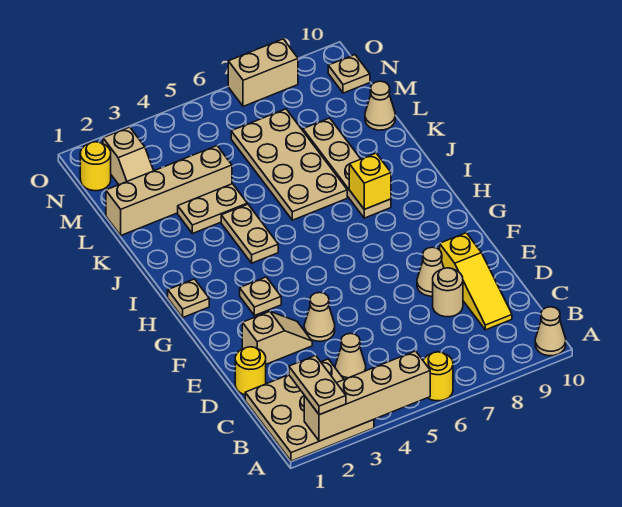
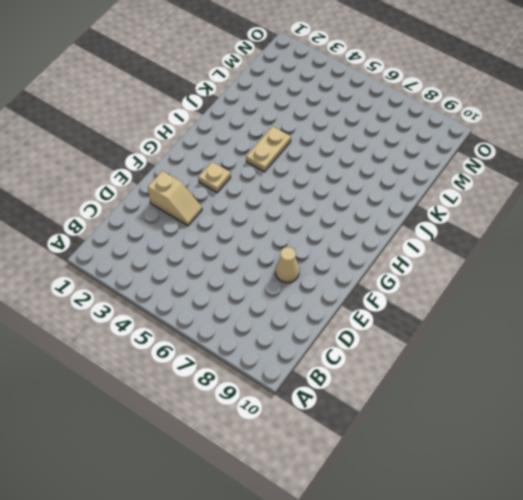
none -> tan 3x3 plate [245,359,374,461]
none -> yellow 1x1 round brick [423,352,453,401]
none -> tan 1x1 cone [535,307,566,356]

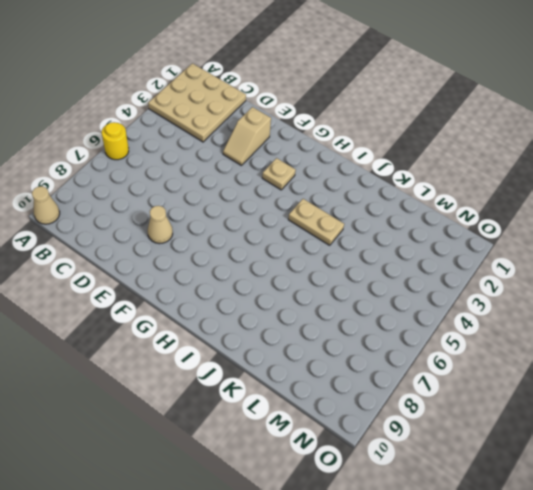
none -> tan 1x1 cone [335,333,366,379]
none -> yellow 1x3 slope [440,233,512,330]
none -> yellow 1x1 round brick [235,347,266,395]

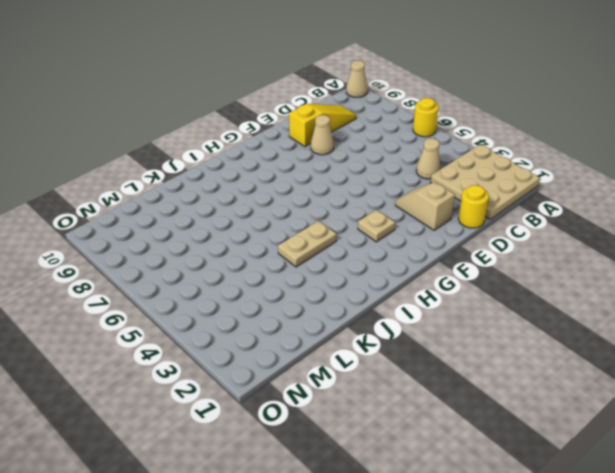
none -> tan 1x1 round brick [433,268,463,317]
none -> tan 1x1 cone [304,292,335,341]
none -> tan 1x1 plate [168,279,209,317]

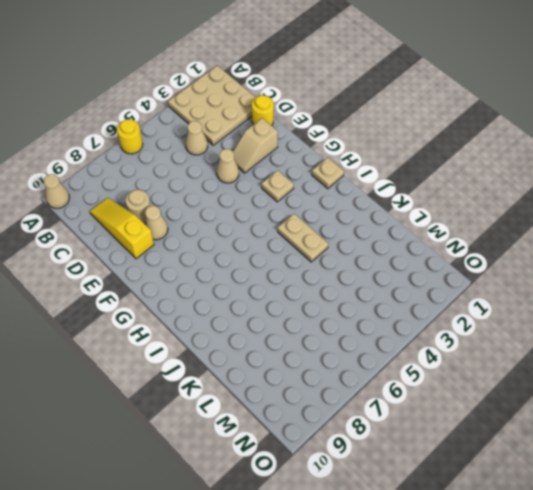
none -> tan 1x4 plate [303,118,391,218]
none -> tan 2x4 plate [231,109,347,220]
none -> tan 1x2 plate [178,184,247,234]

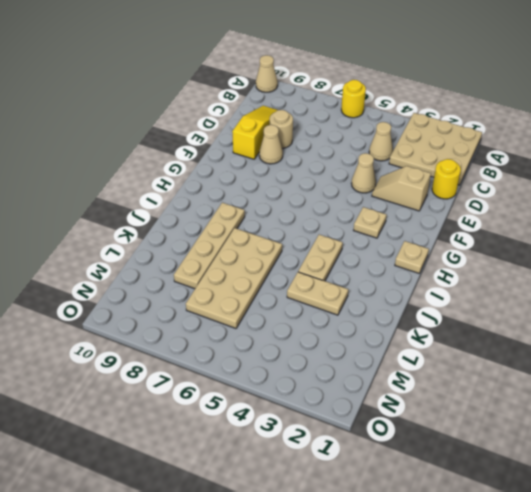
none -> tan 1x4 brick [106,146,232,235]
none -> tan 1x1 cone [365,81,395,130]
none -> tan 1x2 slope [103,127,154,185]

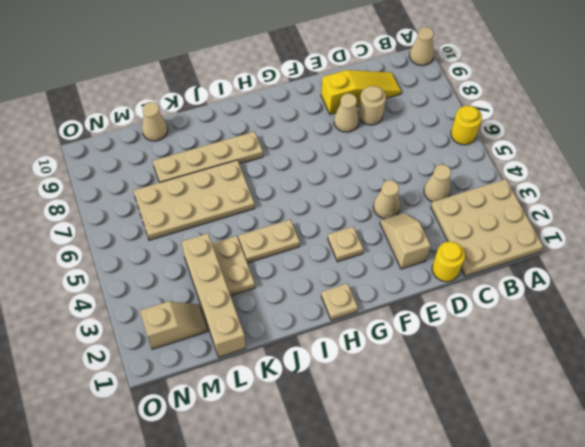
none -> yellow 1x1 round brick [80,142,111,191]
none -> tan 1x1 plate [328,55,370,93]
none -> tan 1x2 brick [228,39,298,106]

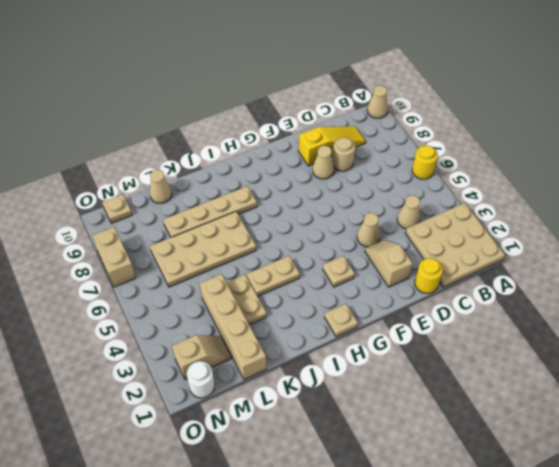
white 1x1 round brick [187,361,215,398] -> yellow 1x1 round brick [80,142,111,191]
none -> tan 1x4 brick [304,351,430,441]
none -> yellow 1x1 brick [349,153,391,209]
none -> tan 1x2 plate [289,356,346,415]

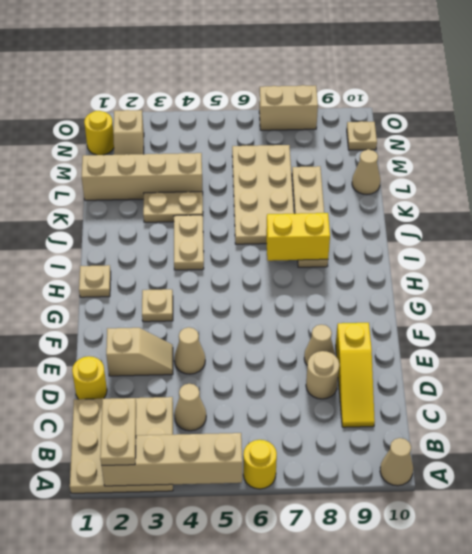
yellow 1x2 brick [266,213,330,261] -> yellow 1x1 brick [349,153,391,209]

